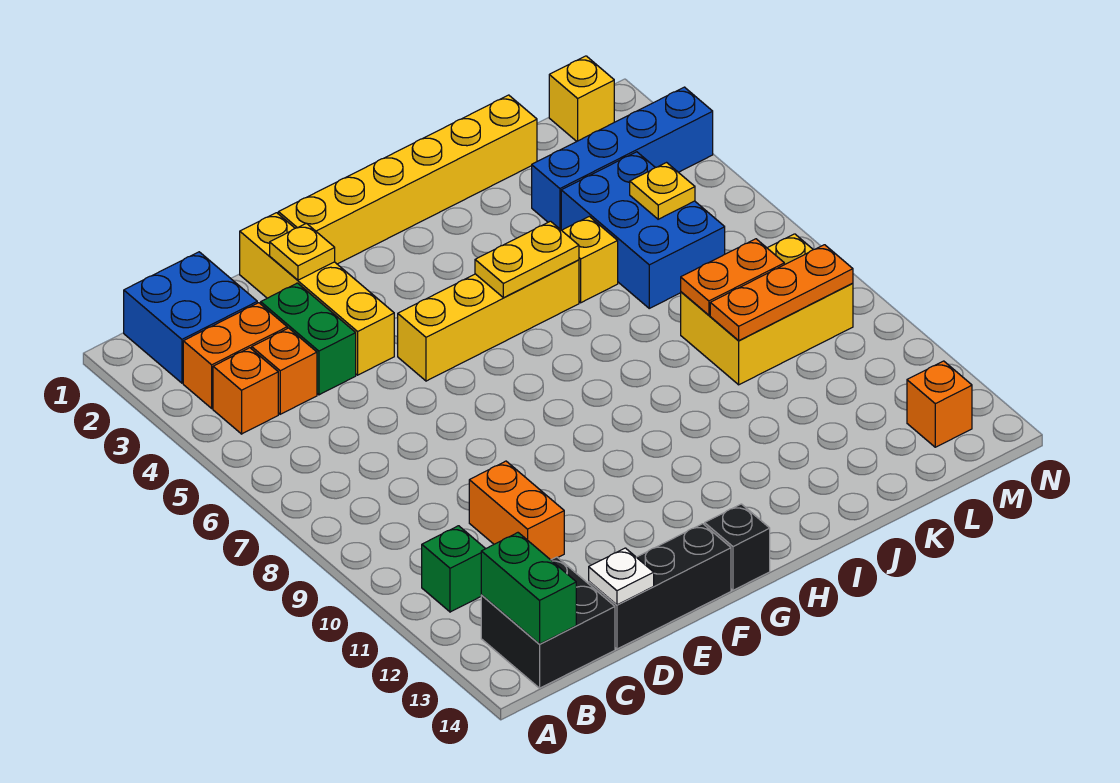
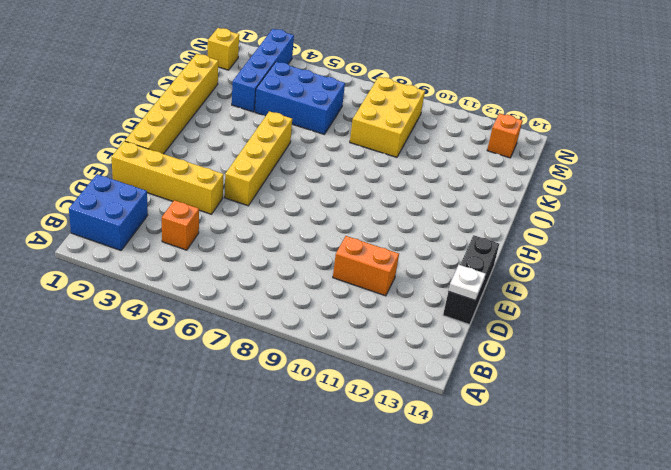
none -> orange 1x2 brick [183,303,287,408]
none -> orange 1x1 brick [213,348,278,434]
none -> green 1x1 brick [422,526,485,612]

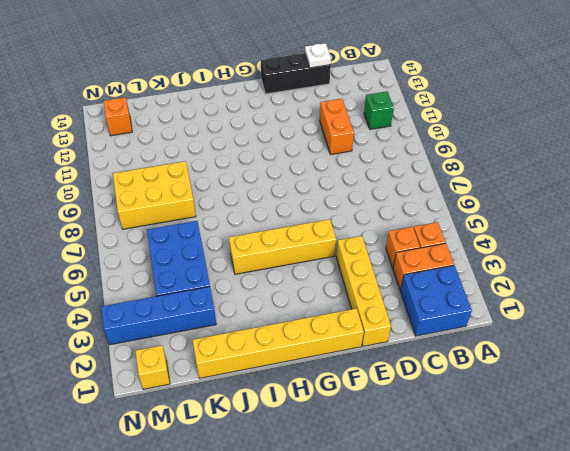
none -> black 2x2 brick [481,557,615,688]
none -> green 1x2 brick [261,283,356,395]
none -> black 1x1 brick [705,504,770,590]

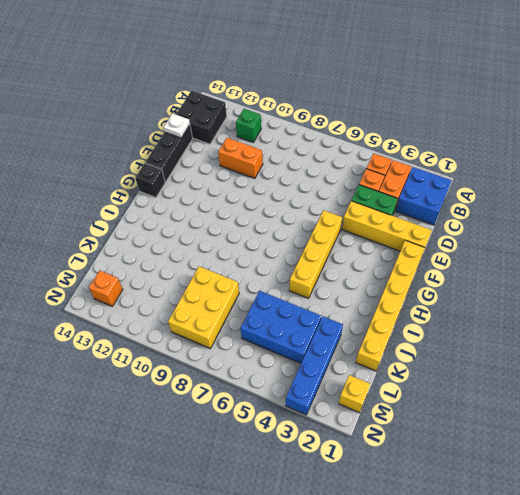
none -> yellow 1x1 brick [562,216,618,303]
none -> green 1x2 brick [481,533,576,644]
none -> yellow 1x1 plate [270,223,335,280]

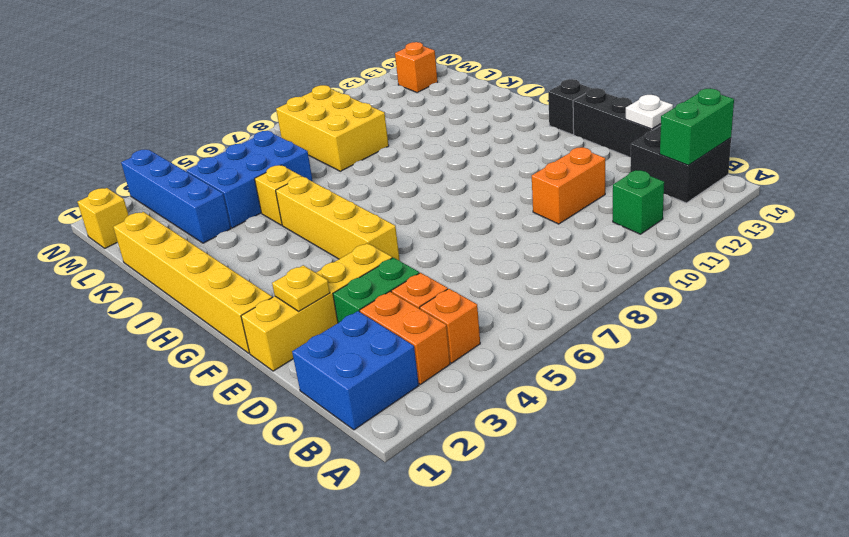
none -> yellow 1x2 plate [475,221,579,298]
none -> orange 1x2 plate [681,239,784,315]
none -> orange 1x3 plate [710,245,853,341]

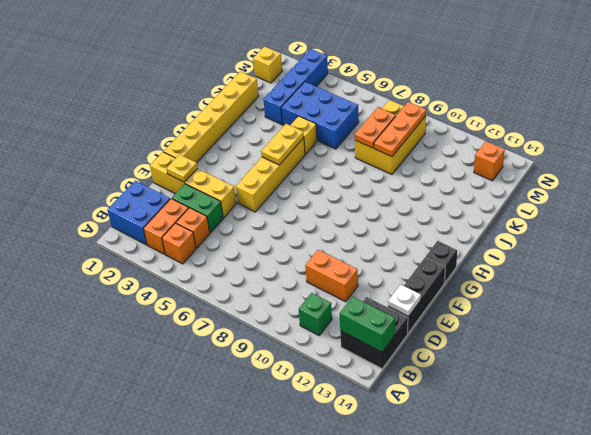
none -> yellow 1x1 plate [630,163,695,219]

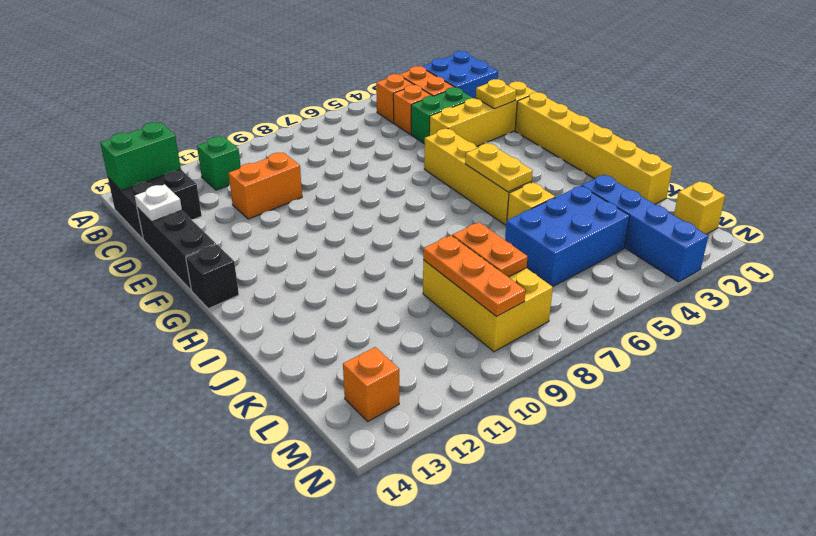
none -> yellow 1x1 plate [630,163,695,219]

